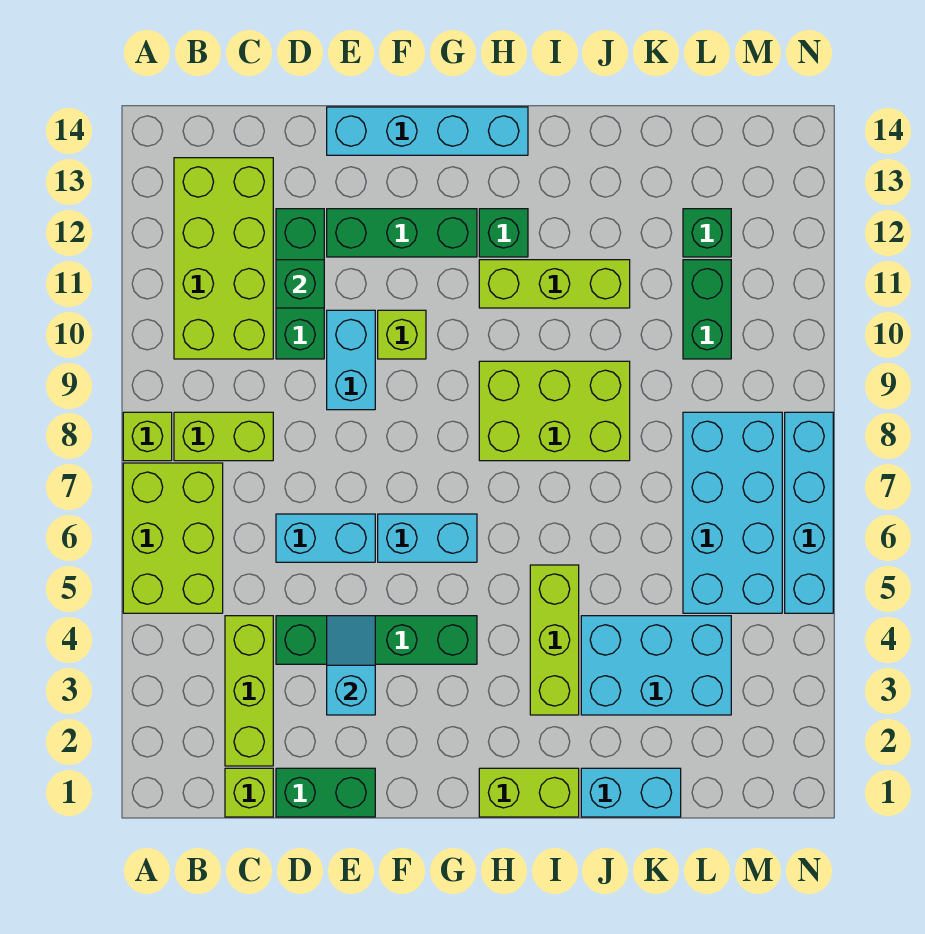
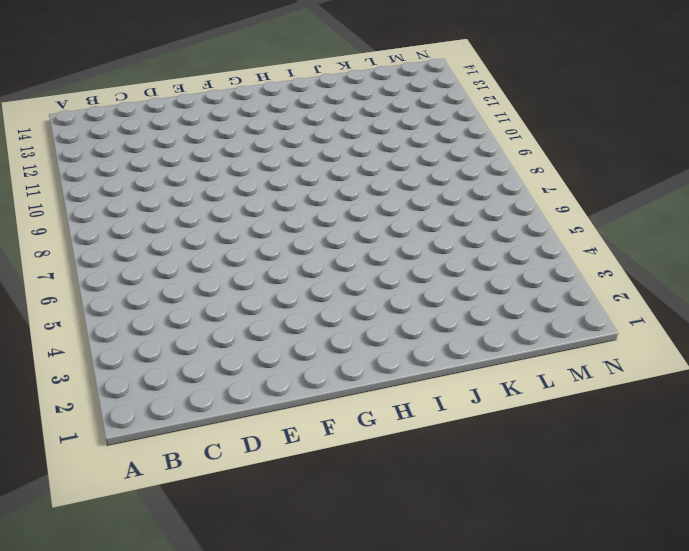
none -> lime 2x3 brick [123,463,223,613]
none -> lime 1x1 brick [123,412,172,461]
none -> lime 1x2 brick [174,412,273,461]

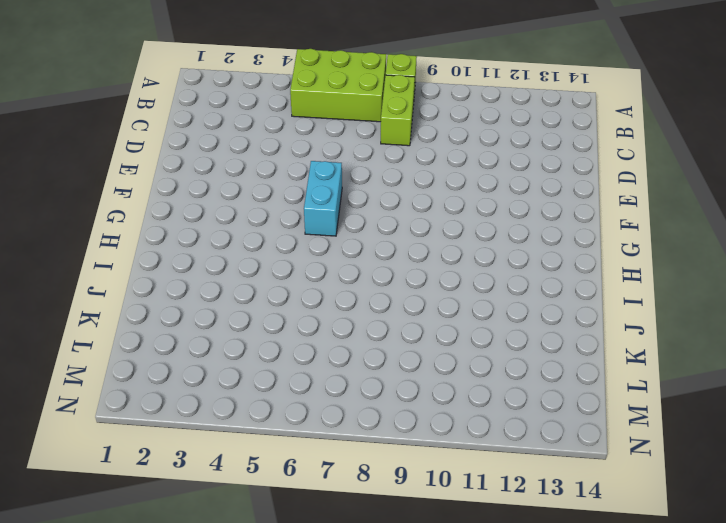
none -> lime 2x4 brick [174,158,273,359]
none -> lime 1x1 brick [225,768,273,817]
none -> lime 1x3 brick [225,616,273,766]

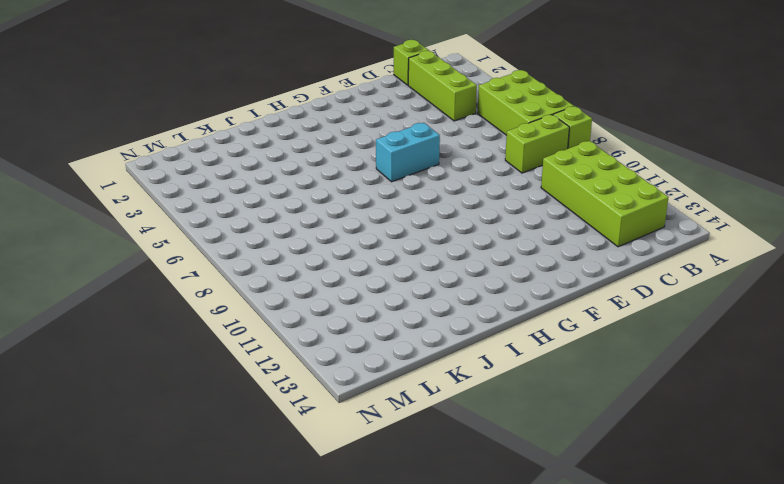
none -> green 1x2 brick [276,768,375,817]
none -> green 1x4 brick [276,616,477,664]
none -> cyan 1x2 brick [276,514,375,562]

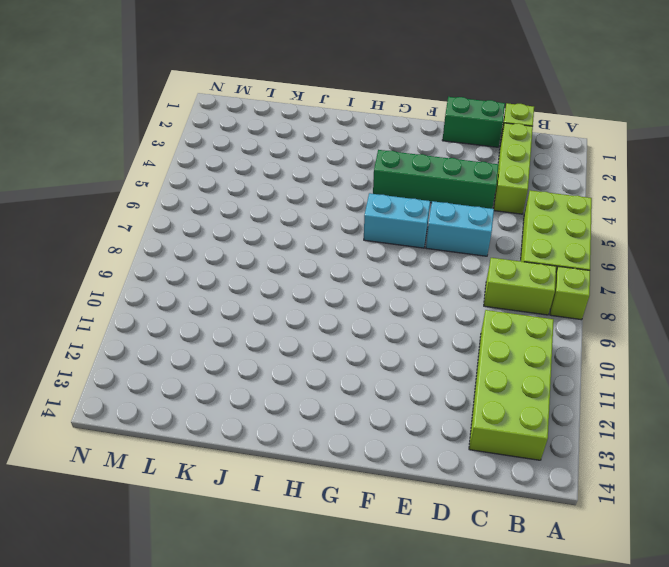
none -> green 1x3 brick [276,209,324,359]
none -> cyan 1x2 brick [327,310,375,410]
none -> green 1x3 brick [327,209,477,257]

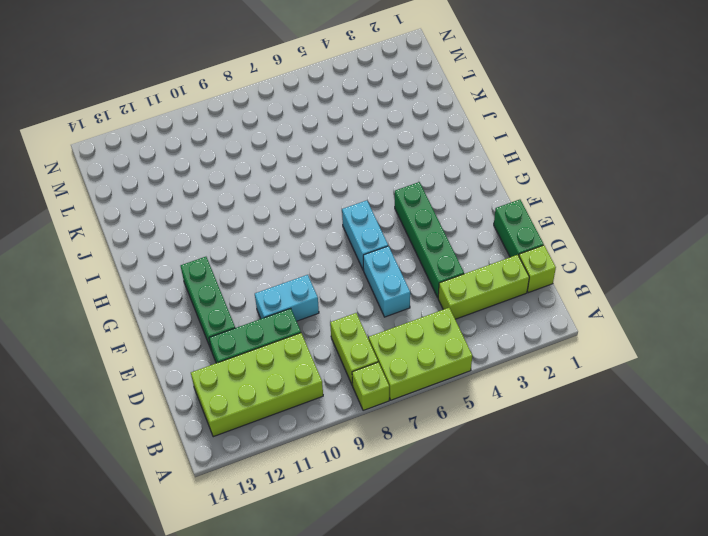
none -> cyan 1x4 brick [327,107,528,155]
none -> lime 1x1 brick [378,310,426,359]
none -> lime 1x2 brick [479,768,579,817]

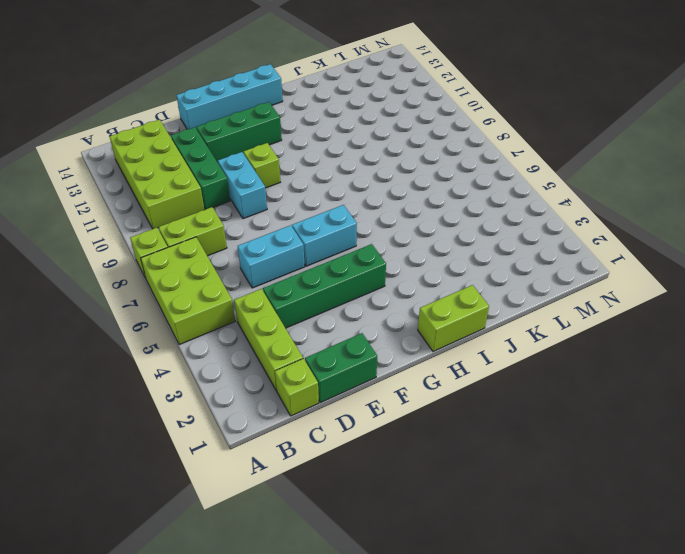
none -> lime 2x3 brick [479,361,630,461]
none -> lime 1x3 brick [479,260,630,308]
none -> green 1x1 brick [479,209,528,257]

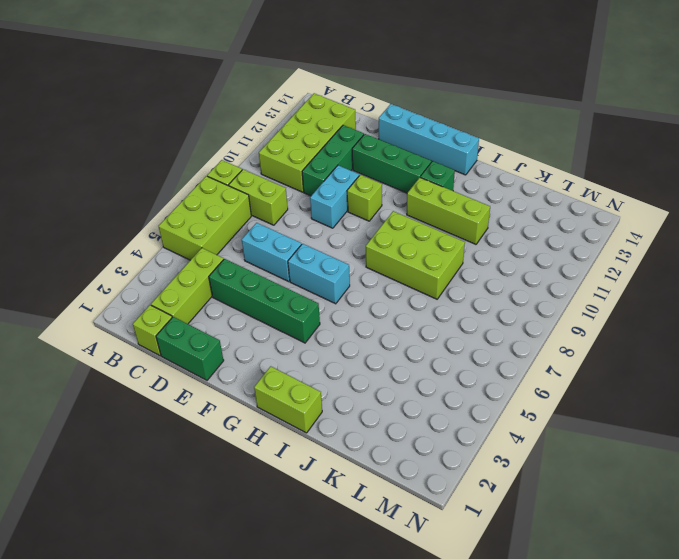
none -> lime 1x3 brick [530,565,579,715]
none -> cyan 1x2 brick [581,768,681,817]
none -> cyan 2x3 brick [581,616,731,715]

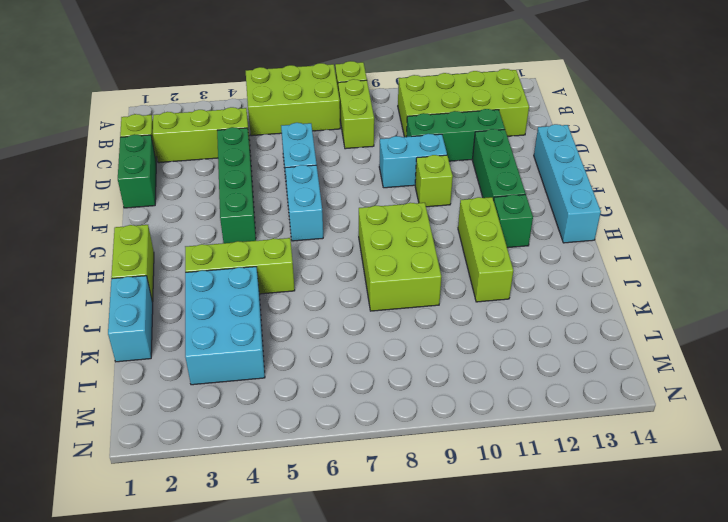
none -> cyan 2x4 brick [683,412,782,613]
none -> green 1x2 brick [683,260,731,359]
none -> green 1x1 brick [683,209,731,257]

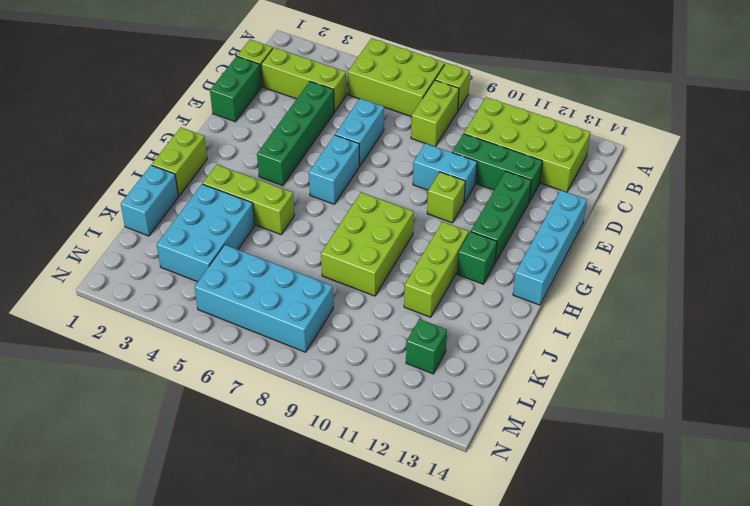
none -> green 1x2 brick [683,260,731,359]
none -> cyan 1x4 brick [785,412,833,613]
none -> green 1x1 brick [276,260,324,308]

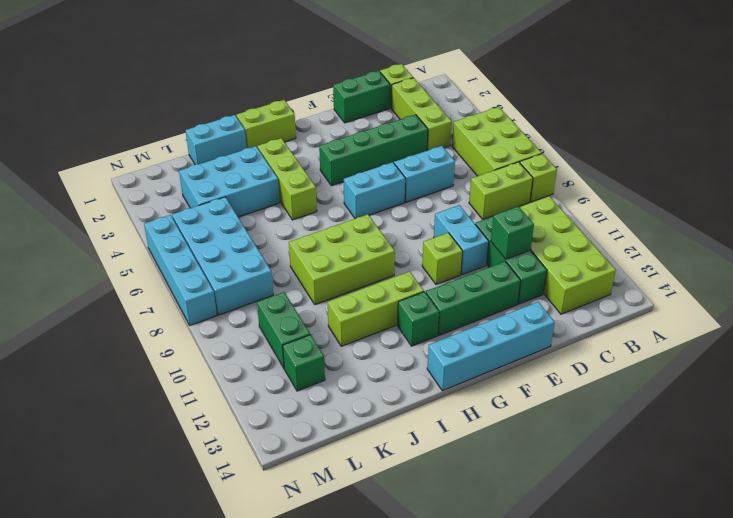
none -> cyan 1x2 slope [327,616,375,715]

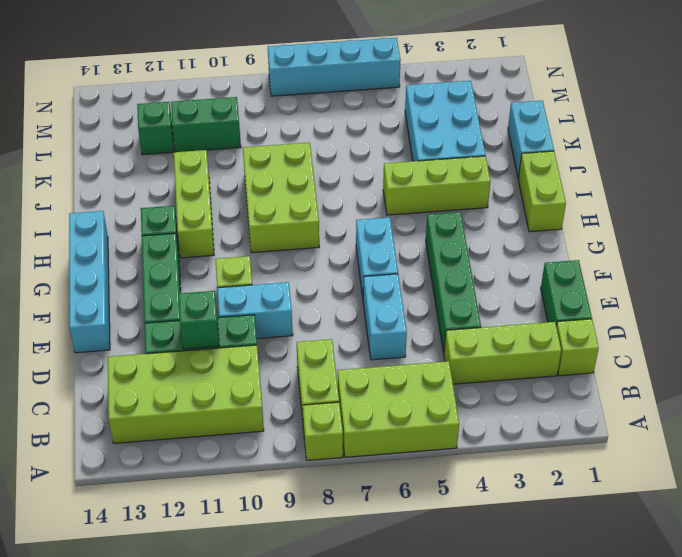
none -> cyan 2x4 brick [683,412,782,613]
none -> cyan 1x2 slope [327,616,375,715]

